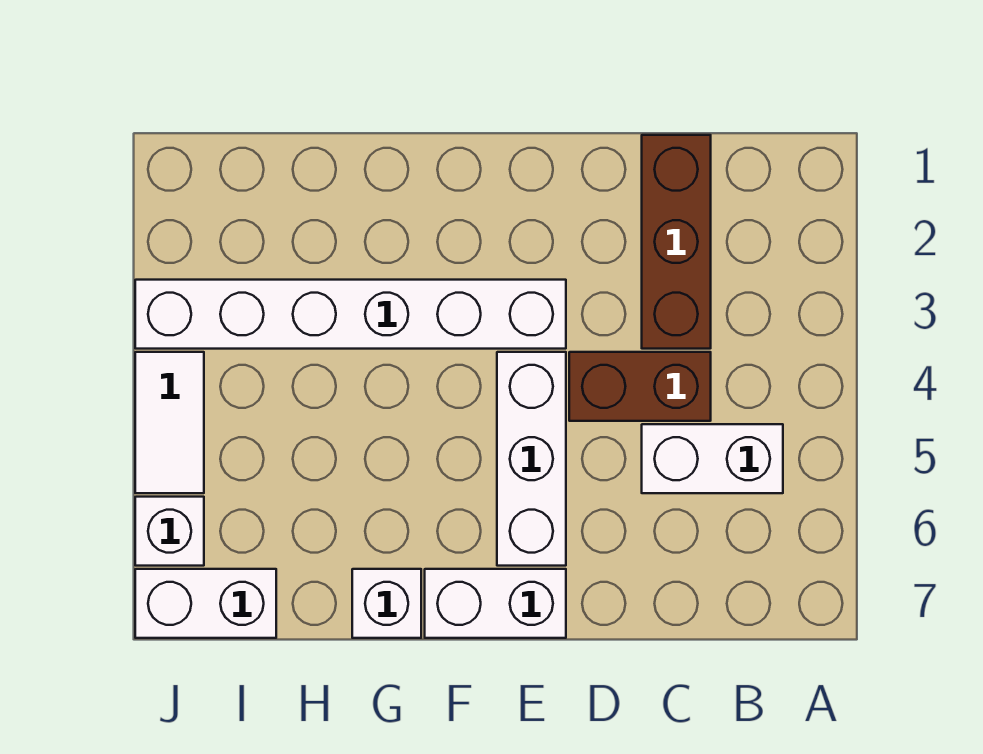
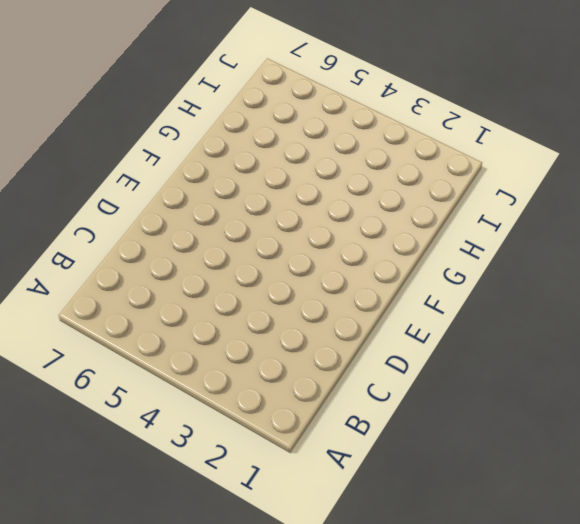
none -> white 1x2 brick [642,424,783,493]
none -> brown 1x3 brick [642,135,711,349]

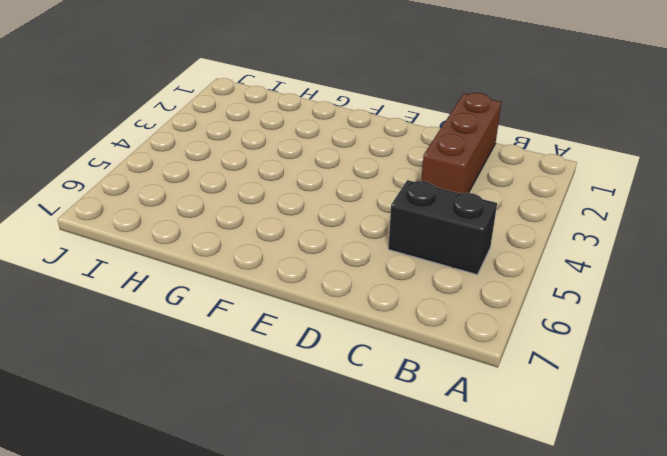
black 1x2 brick [388,180,497,275] -> white 1x2 brick [642,424,783,493]
none -> brown 1x2 brick [569,352,711,421]
none -> white 1x6 brick [135,280,566,349]

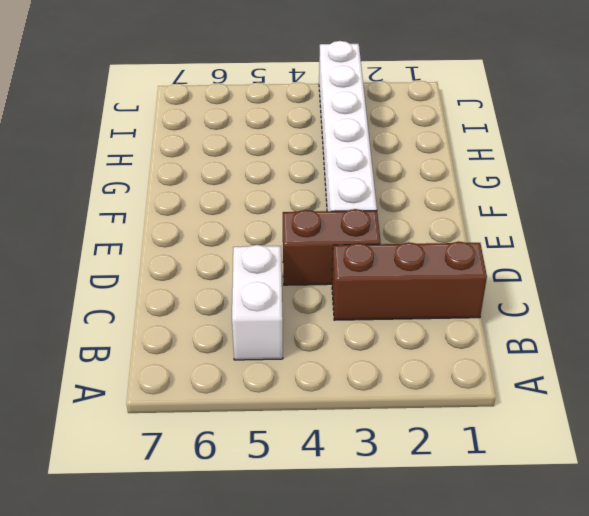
brown 1x2 brick [283,209,381,285] -> brown 1x2 brick turned to [569,352,711,421]
none -> white 1x3 brick [497,352,566,566]
none -> white 1x2 brick [425,569,566,638]

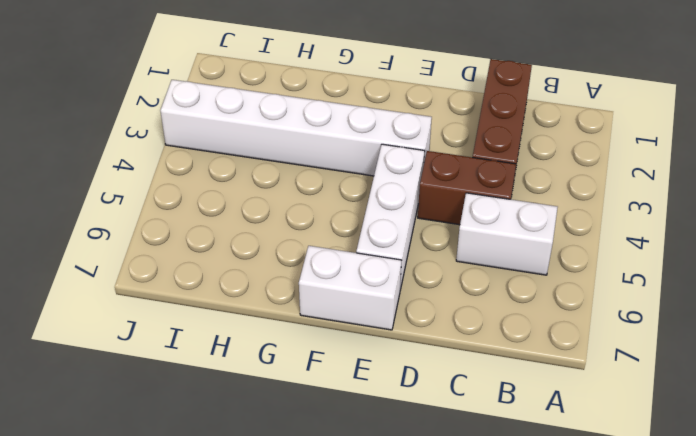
none -> white 1x1 brick [352,569,421,638]
none -> white 1x2 brick [135,569,276,638]

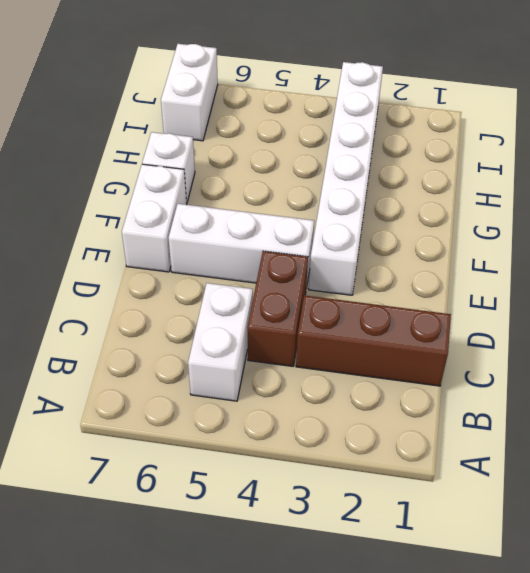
none -> white 1x2 tile [135,352,204,493]
none -> white 1x1 brick [135,497,204,566]

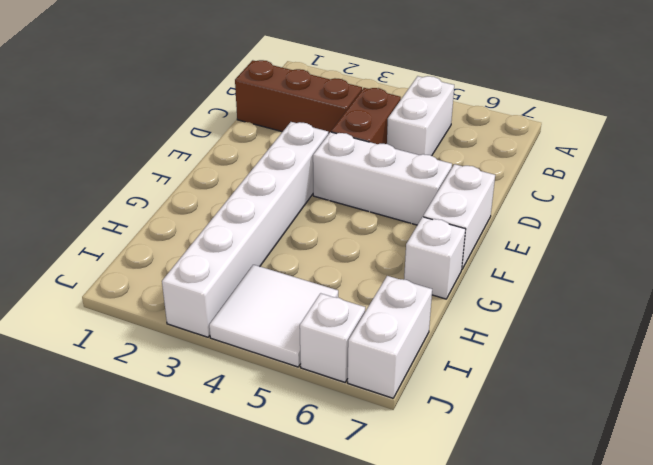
white 2x2 tile [209,265,338,367] -> white 1x2 tile [135,352,204,493]

